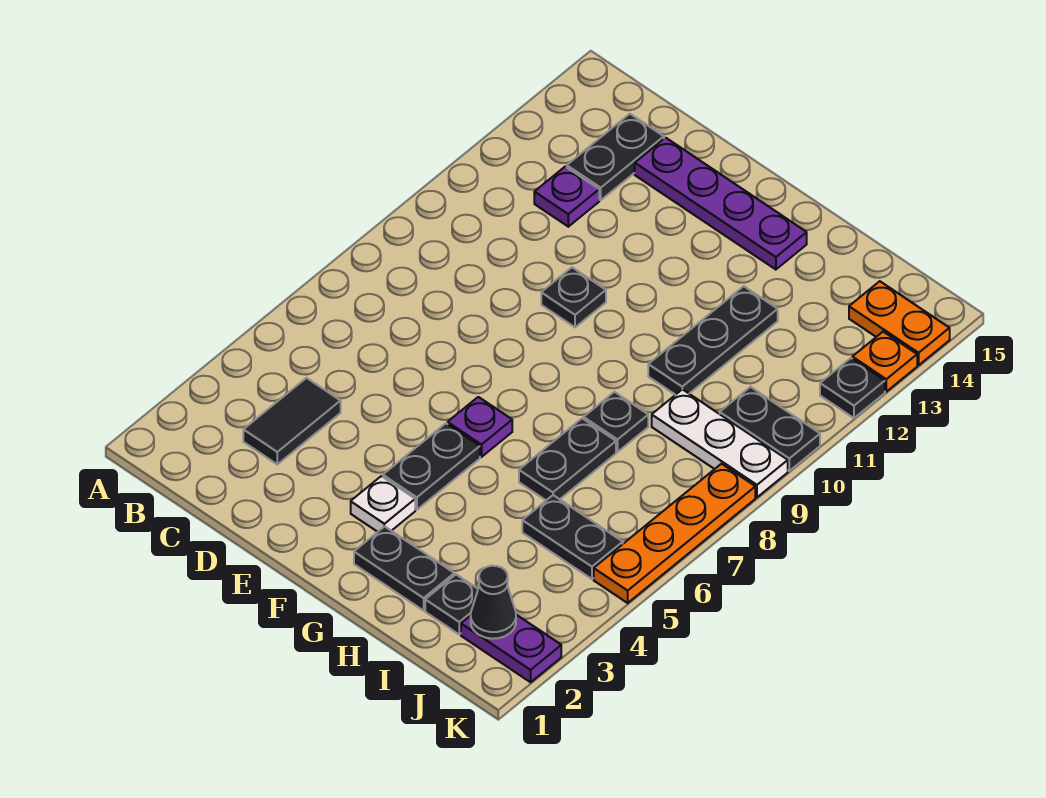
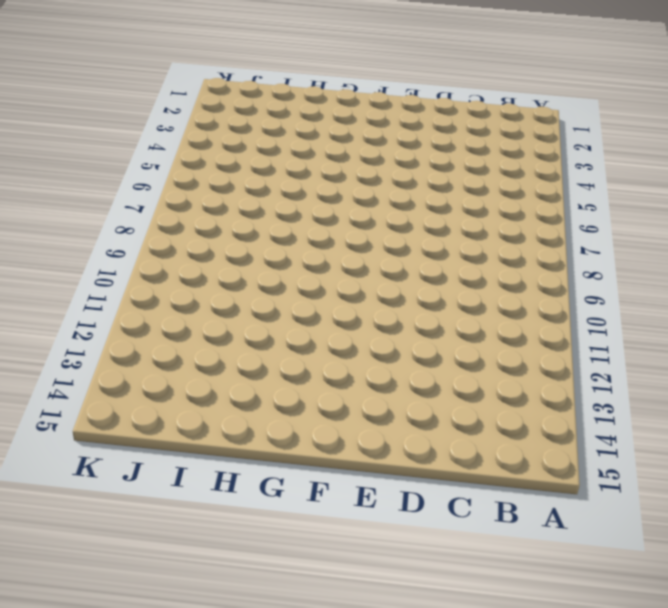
none -> black 1x2 tile [243,378,341,464]
none -> purple 1x1 plate [534,167,599,227]
none -> black 1x2 plate [567,114,664,200]

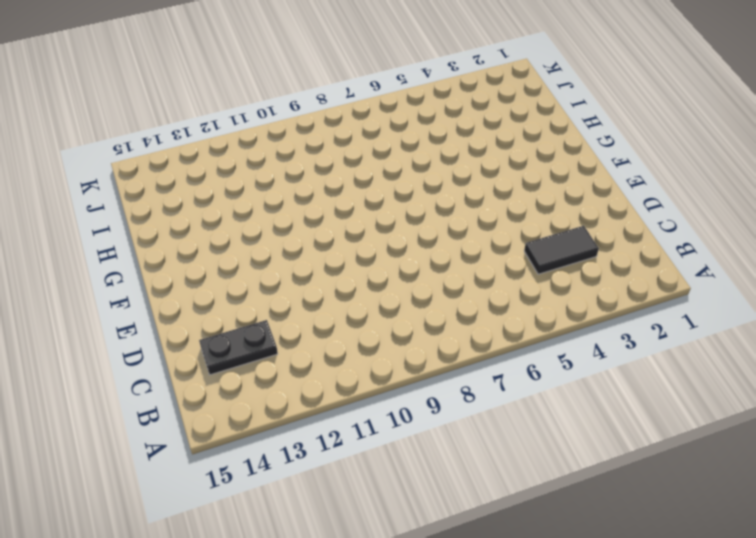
none -> purple 1x1 plate [534,167,599,227]
none -> purple 1x4 plate [635,138,807,270]
none -> black 1x1 plate [541,267,606,327]

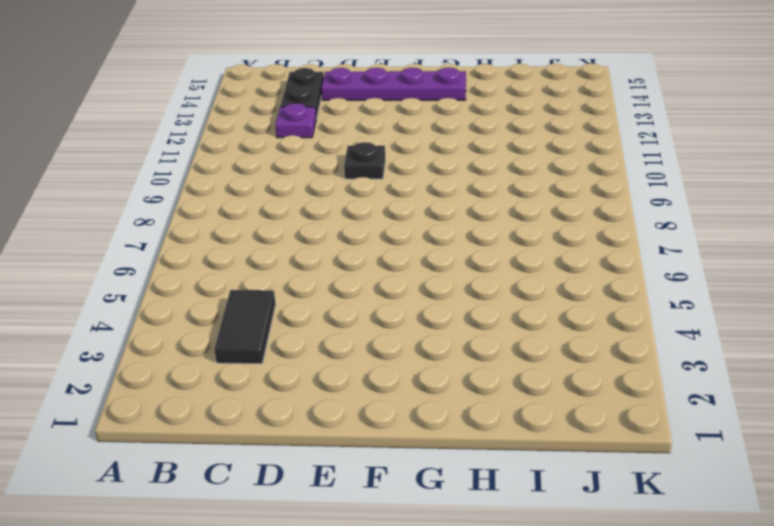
none -> white 1x1 plate [351,476,415,532]
none -> black 1x2 plate [383,423,480,510]
none -> purple 1x1 plate [448,397,512,457]

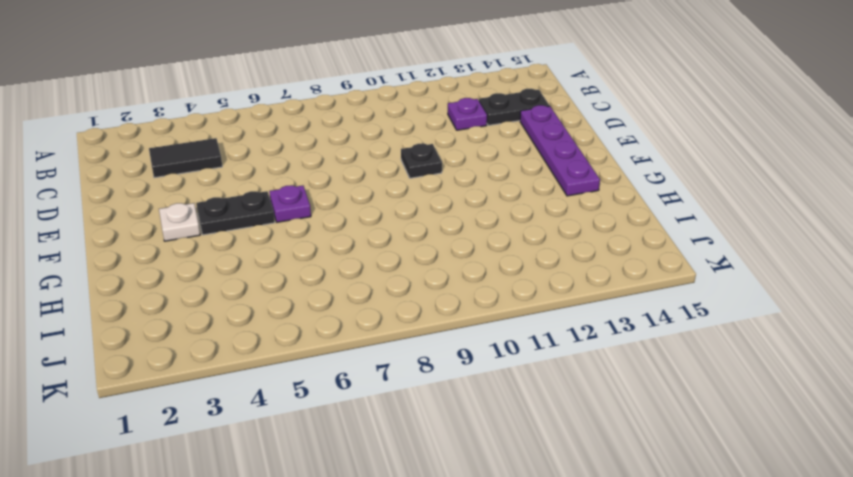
none -> black 1x2 plate [354,526,454,611]
none -> black 1x2 plate [519,418,616,500]
none -> black 1x1 plate [584,392,648,452]

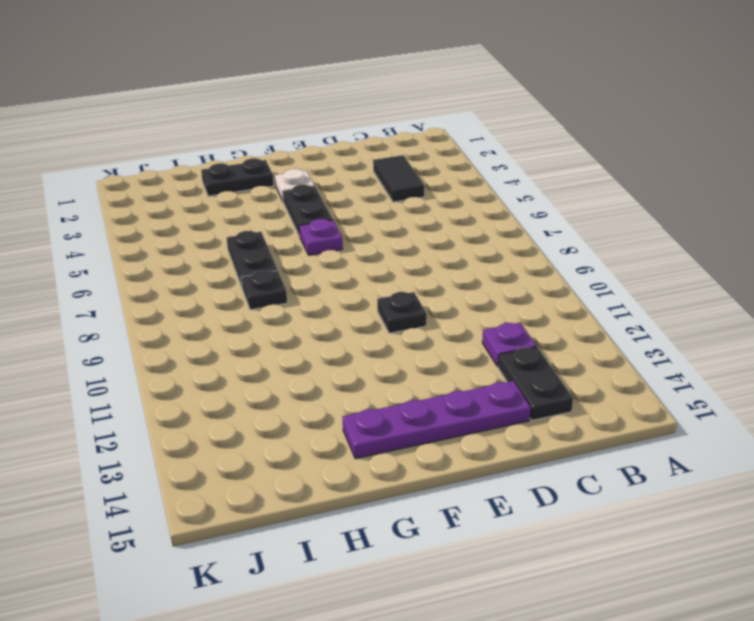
none -> black 1x3 plate [648,286,778,395]
none -> black 1x1 plate [425,574,478,634]
none -> black 1x2 plate [522,495,623,579]

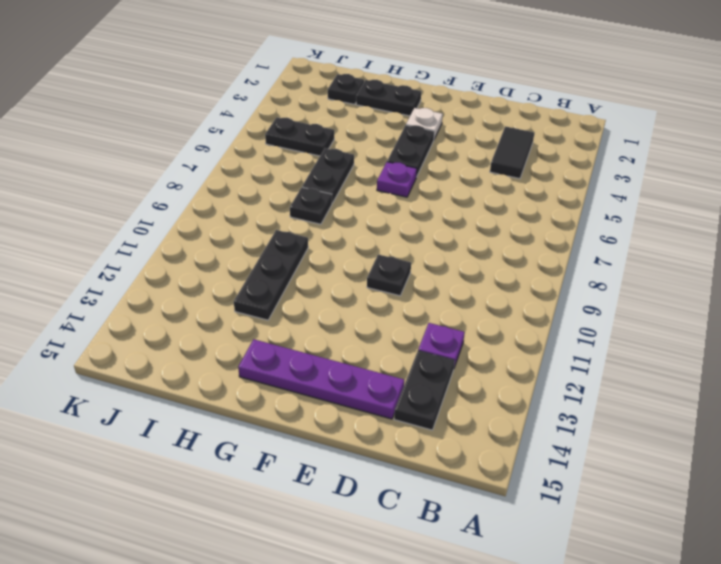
none -> white 1x3 plate [652,389,788,497]
none -> purple 1x2 plate [461,615,561,682]
none -> black 1x2 plate [720,387,820,471]

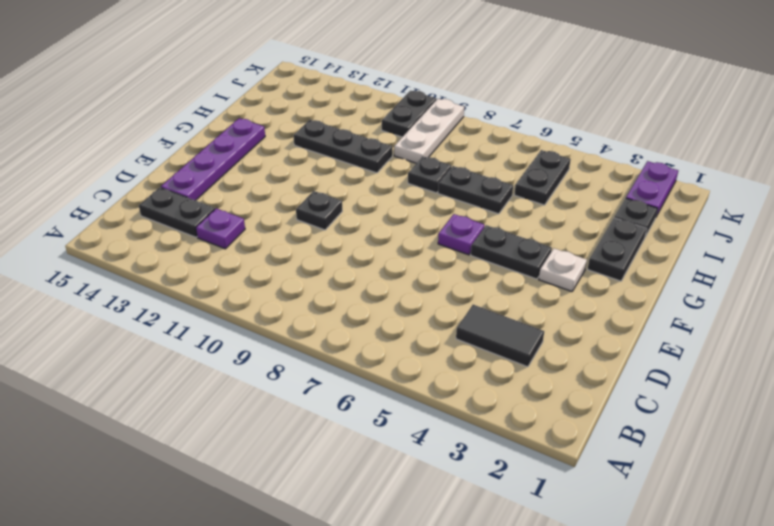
none -> orange 1x2 plate [849,281,950,365]
none -> orange 1x4 plate [594,464,755,603]
none -> black 1x1 plate [820,358,885,418]

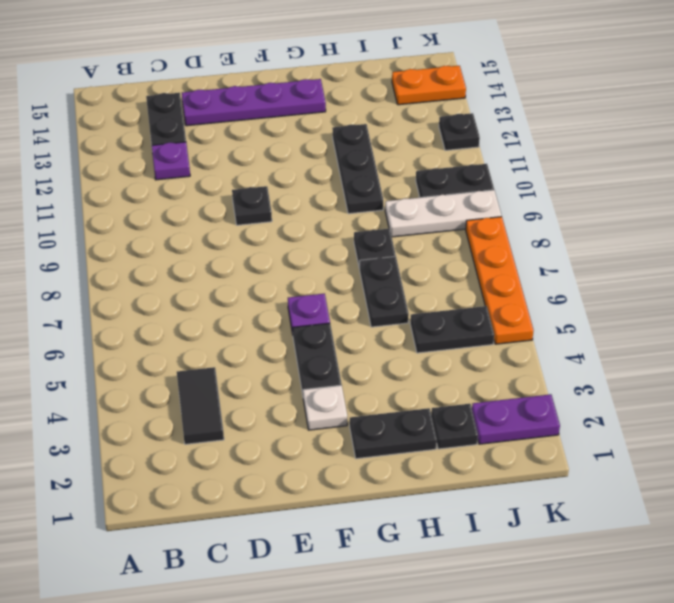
none -> orange 1x1 plate [852,332,917,392]
none -> black 1x1 cone [471,566,516,639]

